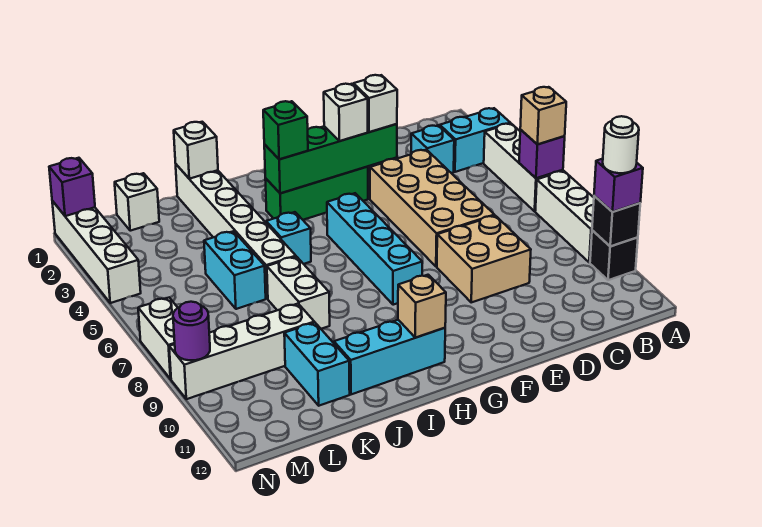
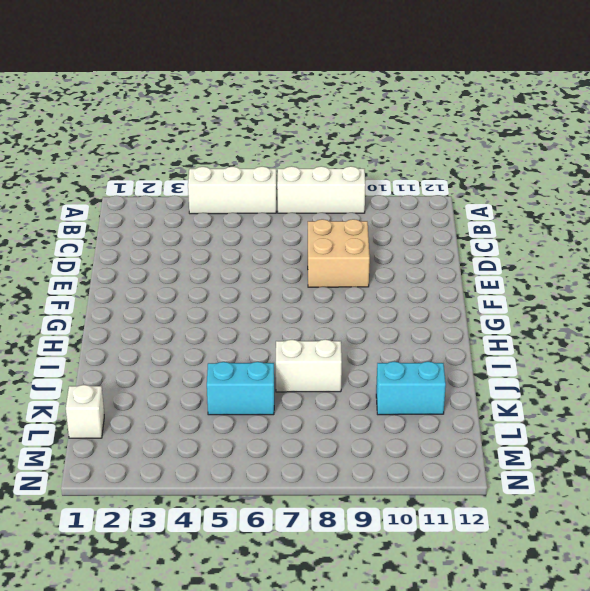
none -> cyan 1x2 brick [440,108,510,172]
none -> black 1x1 brick [590,230,638,280]
none -> cyan 1x1 brick [411,125,454,173]
none -> tan 2x4 brick [370,150,494,267]

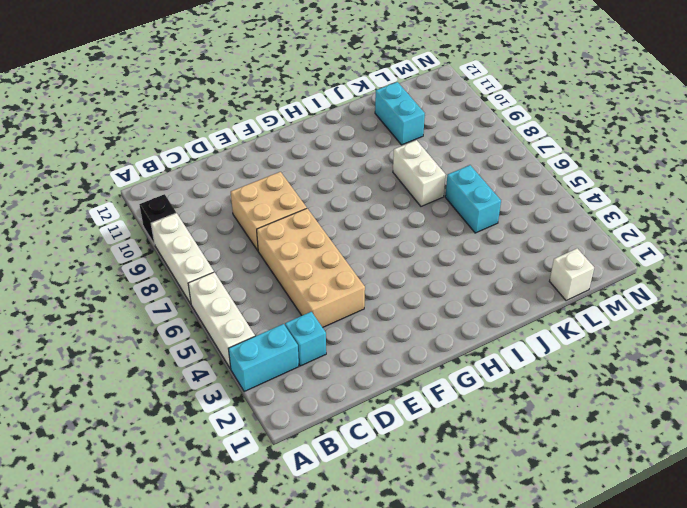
none -> green 1x3 brick [265,167,368,220]
none -> cyan 1x4 brick [327,193,422,305]
none -> cyan 1x3 brick [334,320,445,394]
none -> cyan 1x1 brick [266,212,311,264]

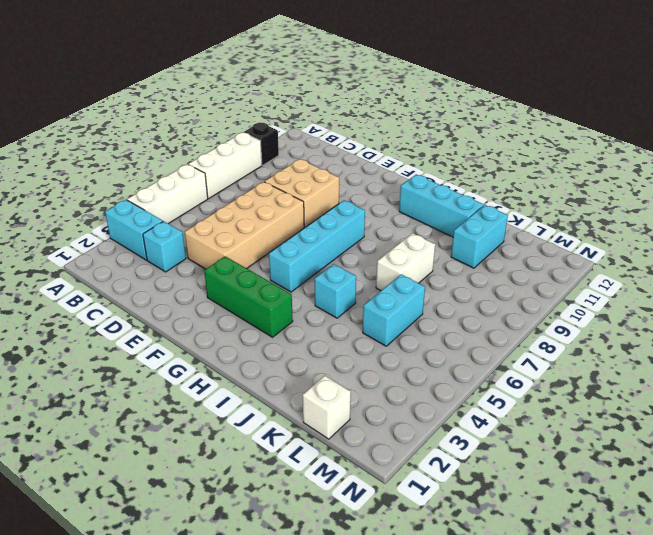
none -> white 1x6 brick [176,165,296,299]
none -> white 1x4 brick [169,304,314,399]
none -> white 1x4 brick [52,201,141,303]
none -> white 1x2 brick [138,298,178,379]

